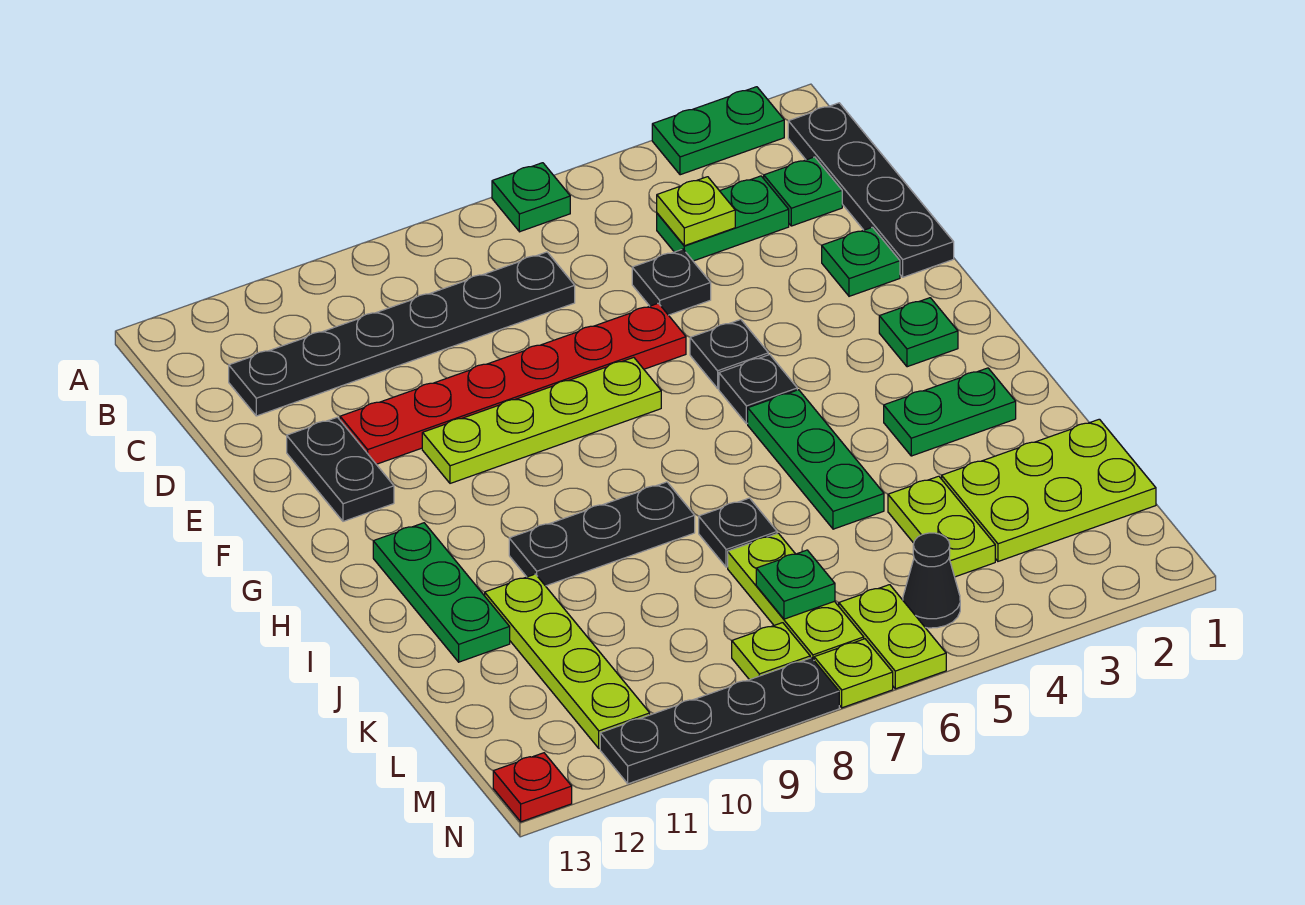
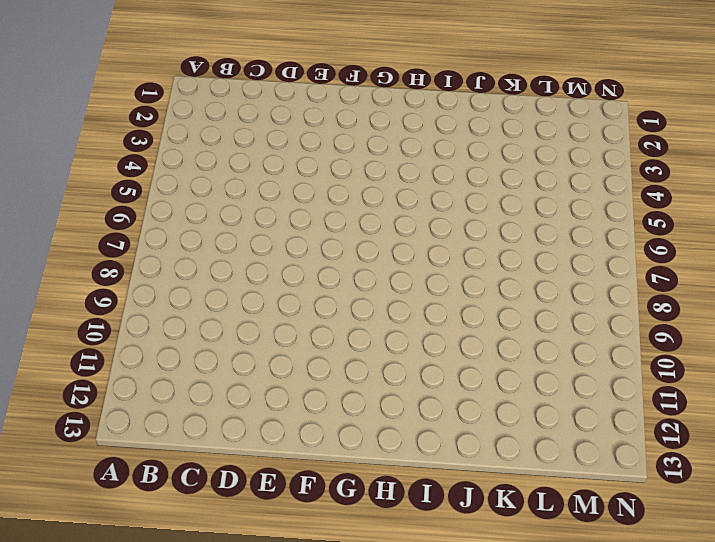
none -> green 1x2 plate [652,87,784,175]
none -> green 1x1 plate [492,163,570,232]
none -> black 1x4 plate [788,103,954,277]
none -> green 1x1 plate [764,157,842,226]

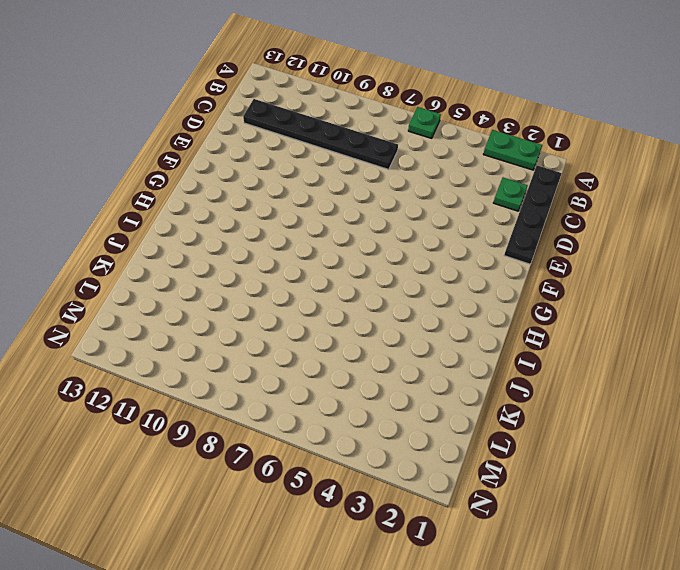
none -> green 1x2 plate [657,176,789,261]
none -> black 1x1 plate [632,249,711,315]
none -> green 1x1 plate [822,227,900,296]
none -> red 1x6 plate [340,303,686,464]

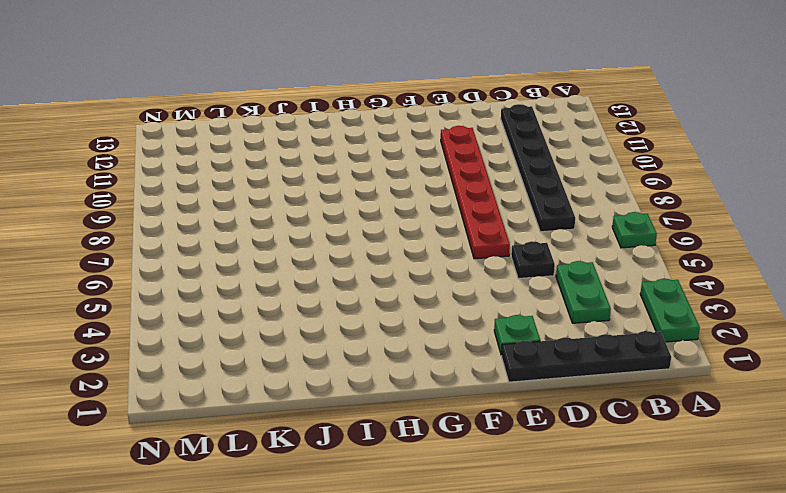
none -> green 1x1 plate [764,157,842,226]
none -> black 1x2 plate [287,417,394,521]
none -> black 1x1 plate [690,319,768,388]
none -> lime 1x4 plate [422,357,661,483]

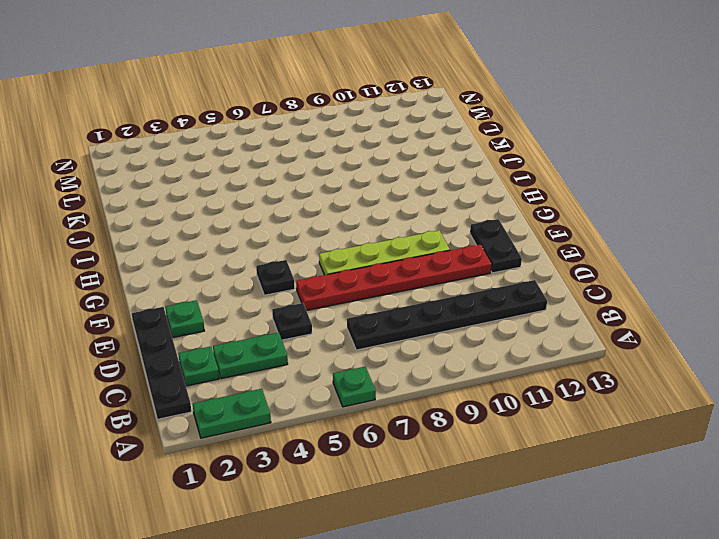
none -> green 1x1 plate [879,298,958,367]
none -> black 1x1 plate [719,355,797,424]
none -> green 1x3 plate [748,390,884,529]
none -> green 1x3 plate [373,523,510,662]

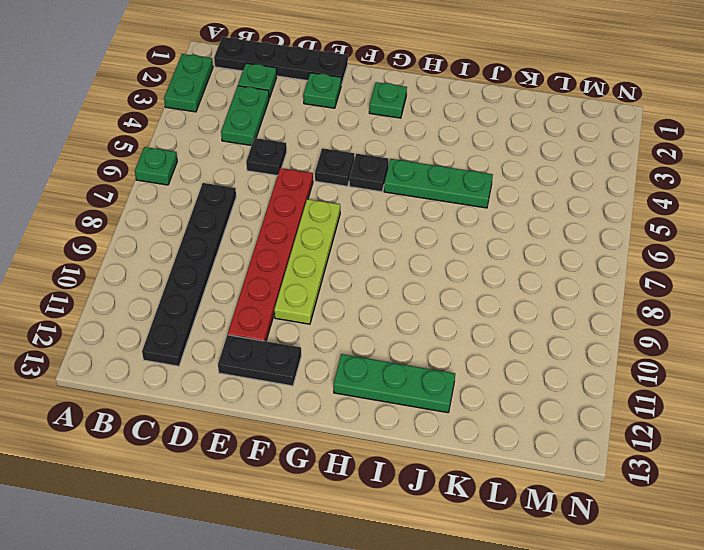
none -> green 1x2 plate [884,368,1016,456]
none -> black 1x3 plate [509,482,695,586]
none -> black 1x1 plate [699,498,777,567]
none -> lime 1x4 plate [485,574,650,749]

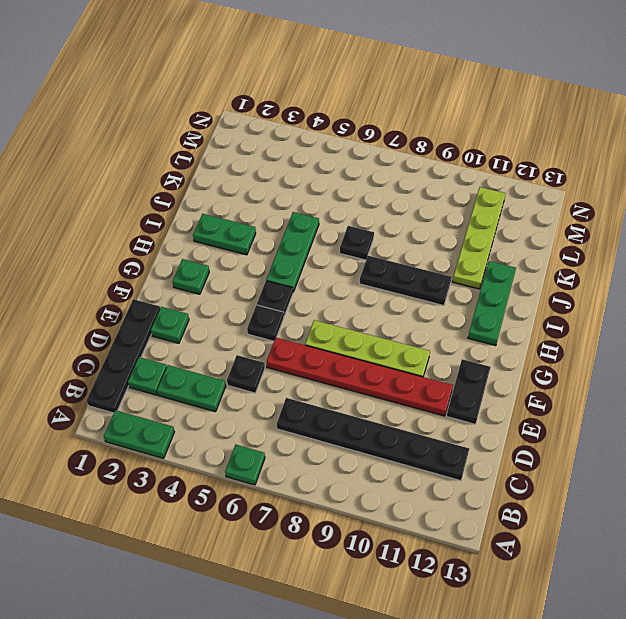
none -> lime 2x3 plate [942,419,1156,561]
none -> lime 1x2 plate [888,476,995,577]
none -> lime 1x3 plate [728,533,864,660]
none -> black 1x1 cone [903,533,960,628]

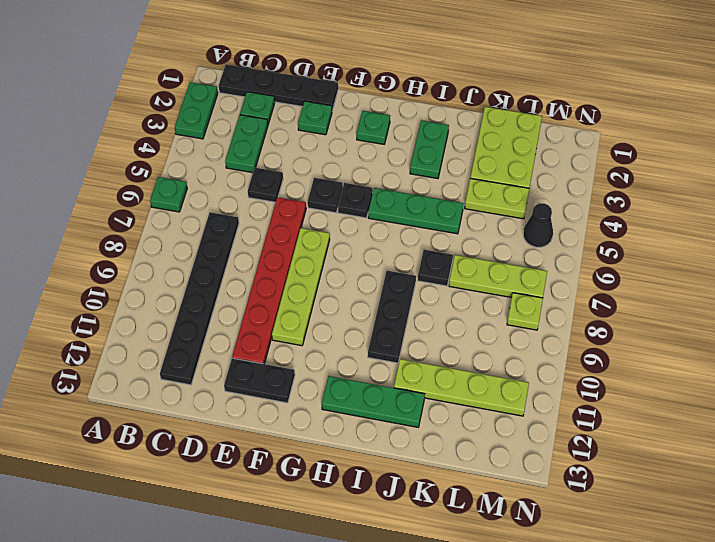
none -> lime 1x2 plate [839,585,946,689]
none -> lime 1x1 plate [814,639,893,708]
none -> black 1x4 plate [600,658,839,784]
none -> red 1x1 plate [493,753,572,822]

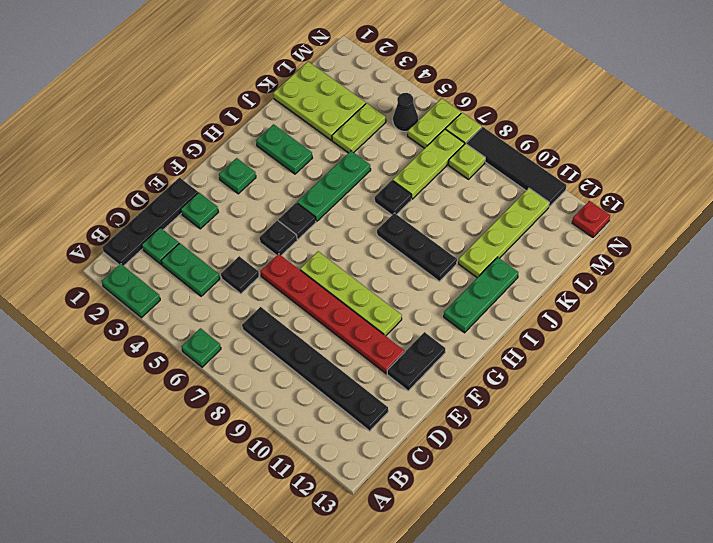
black 1x4 tile [466,127,566,207] -> black 1x4 plate [600,658,839,784]
none -> lime 1x1 plate [657,177,735,246]
none -> green 1x1 plate [756,550,835,619]

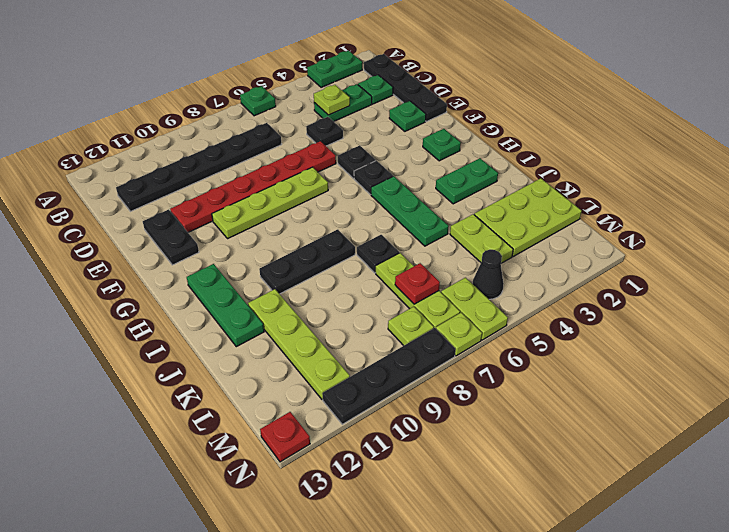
red 1x1 plate [395,263,440,304] -> green 1x1 plate [756,550,835,619]

